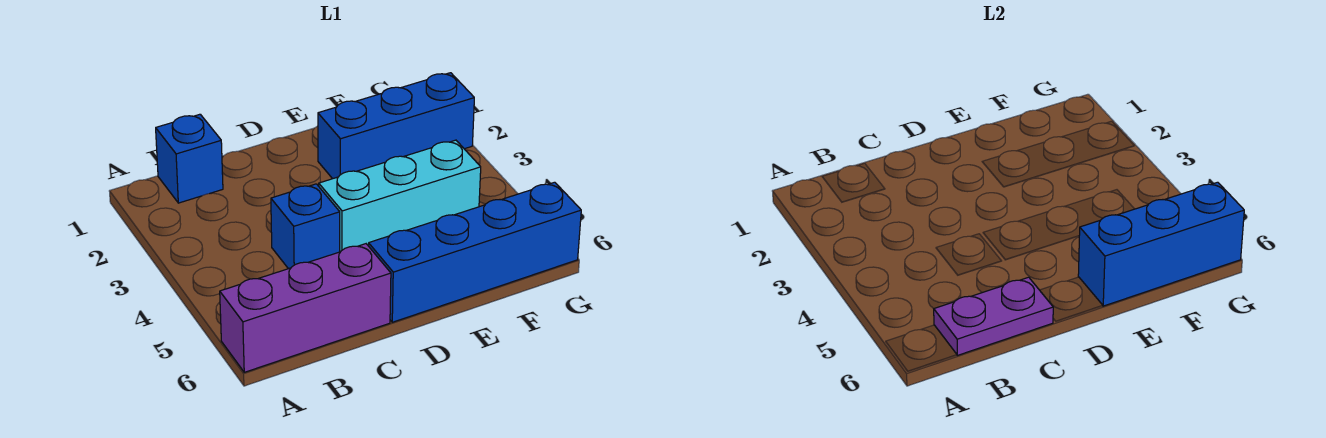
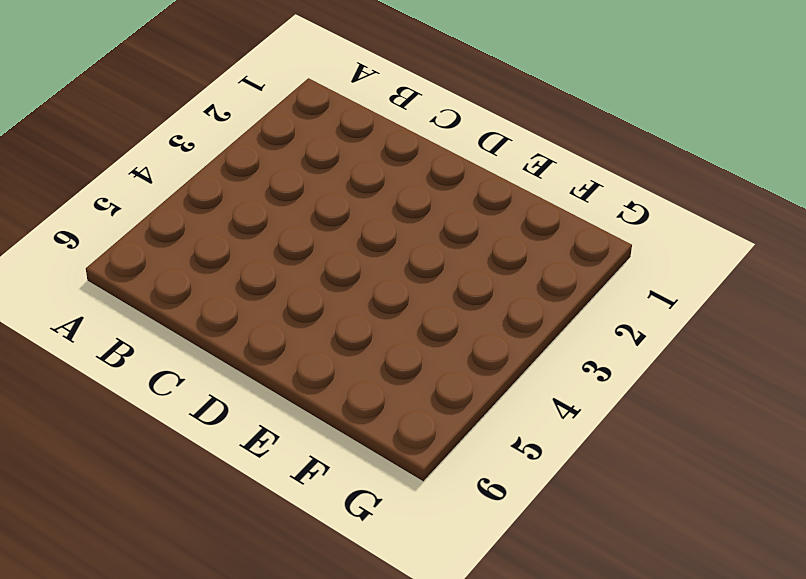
none -> purple 1x3 brick [220,244,391,372]
none -> blue 1x1 brick [156,114,223,203]

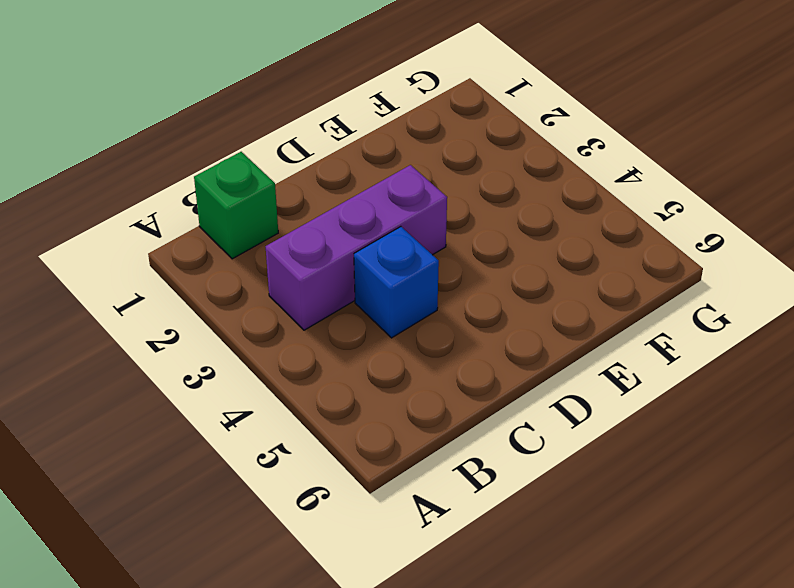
green 1x1 brick [194,152,278,259] -> blue 1x1 brick [156,114,223,203]
purple 1x3 brick [266,165,447,330] -> purple 1x3 brick moved to [220,244,391,372]
none -> cyan 1x3 brick [319,140,481,252]
none -> blue 1x4 brick [369,182,581,322]

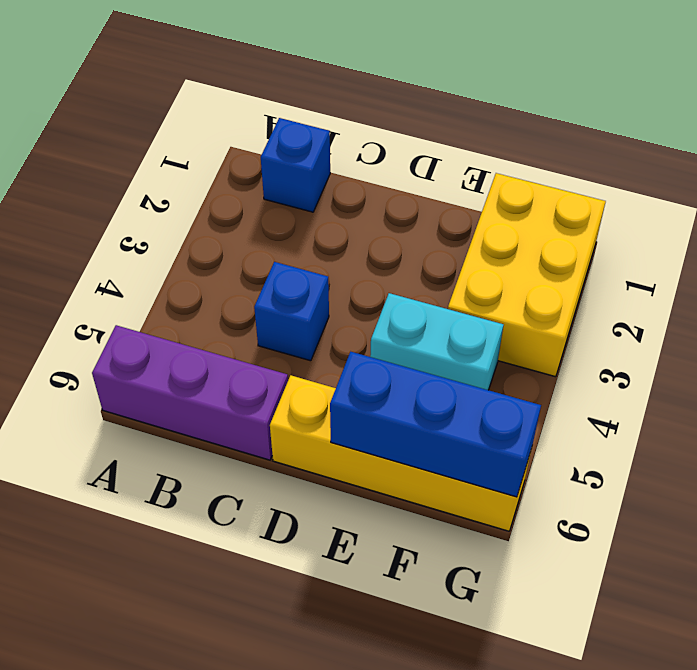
yellow 1x4 brick [270,375,532,531] -> blue 1x4 brick [369,182,581,322]
cyan 1x2 brick [370,293,503,390] -> cyan 1x3 brick [319,140,481,252]
yellow 2x3 brick [448,173,606,377] -> blue 1x3 brick [318,73,474,179]
none -> purple 1x2 plate [934,277,1053,355]

